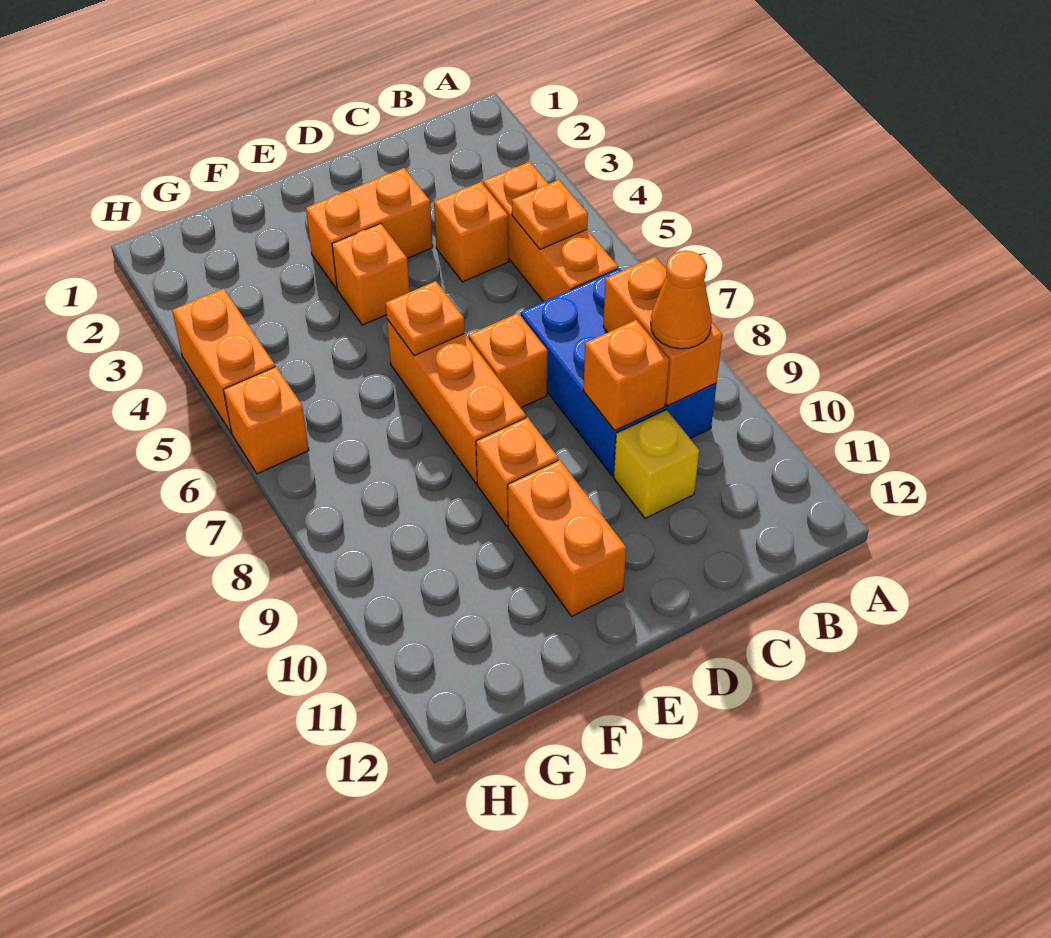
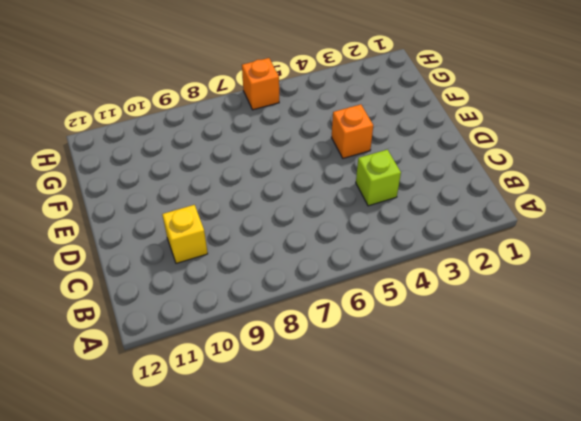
lime 1x1 brick [356,150,401,206] -> orange 1x1 brick [434,182,509,282]
none -> orange 1x3 brick [483,162,618,302]
none -> blue 2x3 brick [521,268,717,476]
none -> orange 1x2 brick [306,168,433,288]

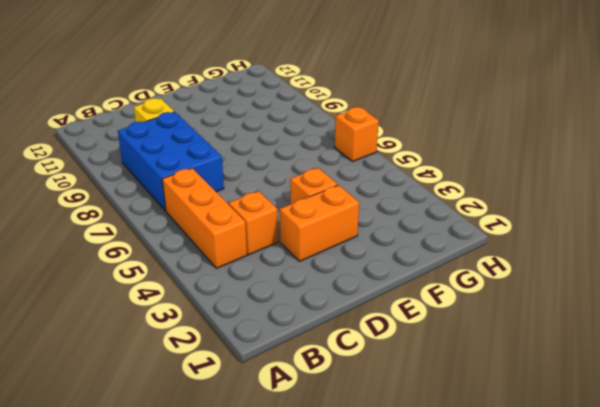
none -> orange 1x1 brick [469,313,548,408]
none -> orange 1x3 brick [387,319,526,483]
none -> orange 1x1 brick [476,417,558,526]

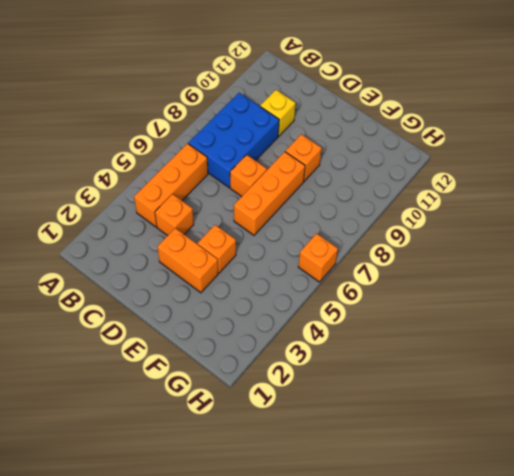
none -> orange 1x2 brick [508,460,626,616]
none -> orange 1x2 brick [172,289,275,433]
none -> orange 1x1 plate [512,180,588,249]

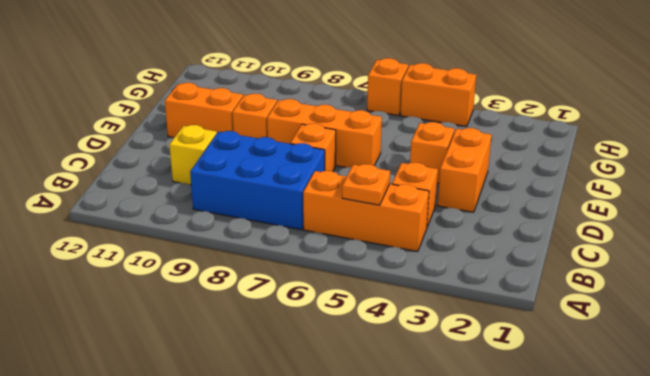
none -> orange 1x2 brick [603,257,722,406]
none -> orange 1x1 brick [583,320,669,430]
none -> orange 1x1 plate [386,281,465,356]

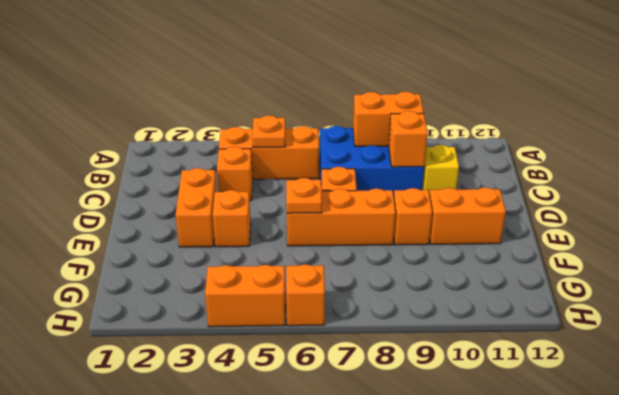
none -> orange 1x1 cone [651,251,712,349]

